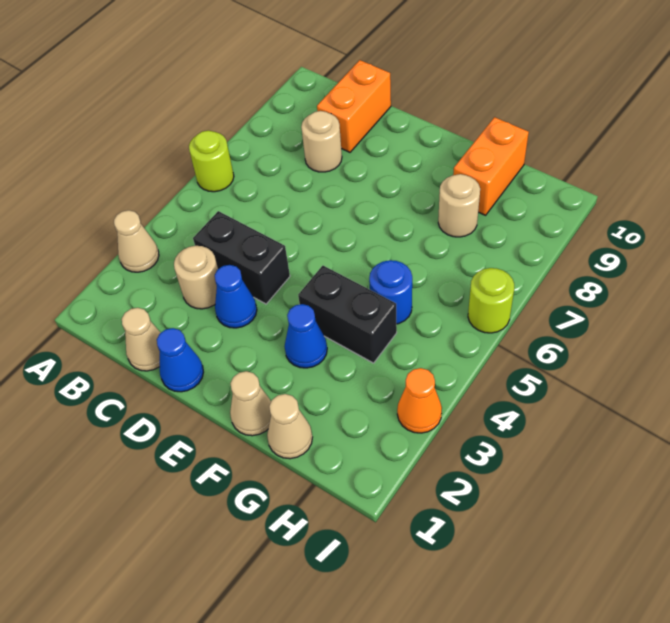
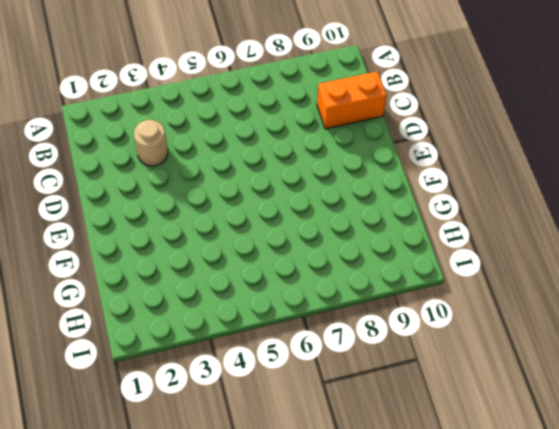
none -> tan 1x1 cone [114,210,159,272]
none -> lime 1x1 round brick [189,130,234,192]
none -> tan 1x1 cone [122,308,161,371]

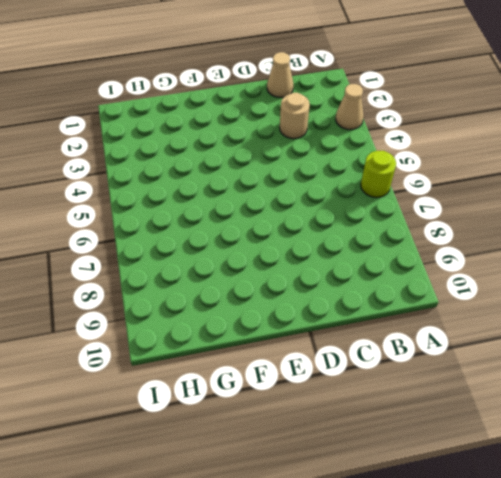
none -> black 1x2 brick [193,211,290,304]
none -> tan 1x1 round brick [301,111,342,172]
none -> orange 1x2 brick [317,60,391,152]

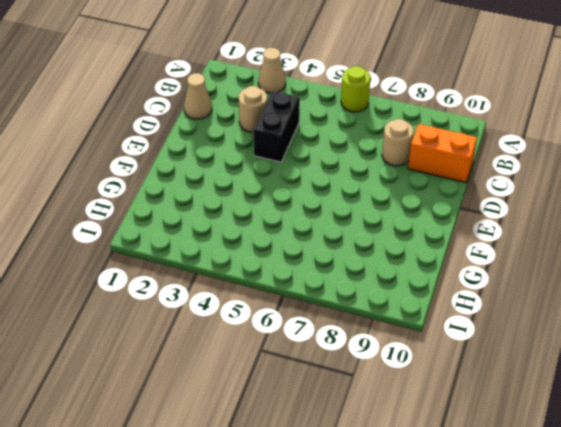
none -> blue 1x1 cone [157,328,203,392]
none -> blue 1x1 cone [215,265,257,328]
none -> tan 1x1 cone [230,371,271,436]

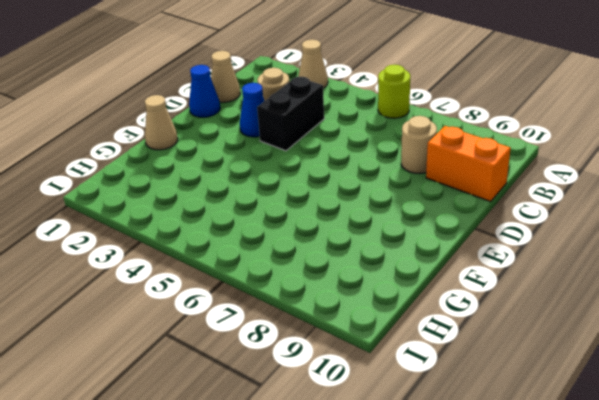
none -> blue 1x1 cone [285,304,327,368]
none -> black 1x2 brick [298,266,397,363]
none -> tan 1x1 cone [267,394,312,459]

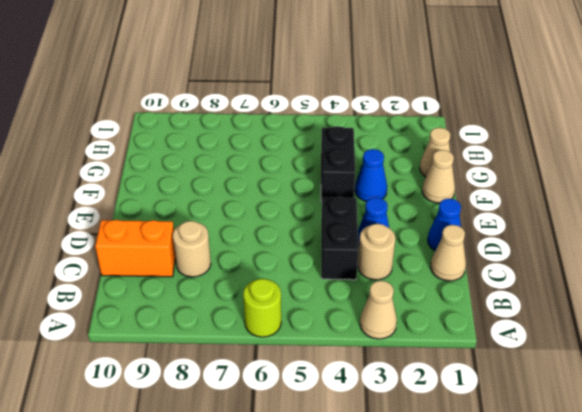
none -> blue 1x1 round brick [369,260,412,324]
none -> tan 1x1 round brick [438,174,480,237]
none -> orange 1x2 brick [453,117,529,215]

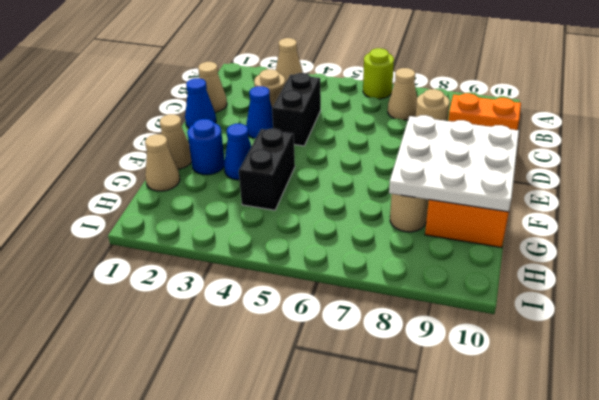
tan 1x1 cone [388,68,417,120] -> none
white 3x3 plate [389,115,519,212] -> none
blue 1x1 round brick [187,119,225,175] -> blue 1x1 round brick moved to [369,260,412,324]
none -> orange 1x1 cone [397,368,442,433]
none -> lime 1x1 round brick [468,268,514,333]

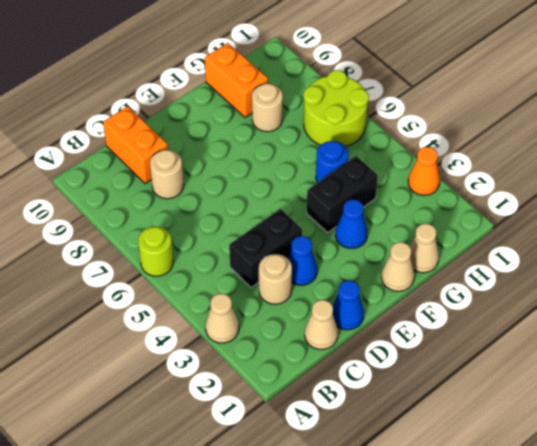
lime 2x2 round brick [304,70,369,147] -> lime 1x1 round brick [468,268,514,333]

